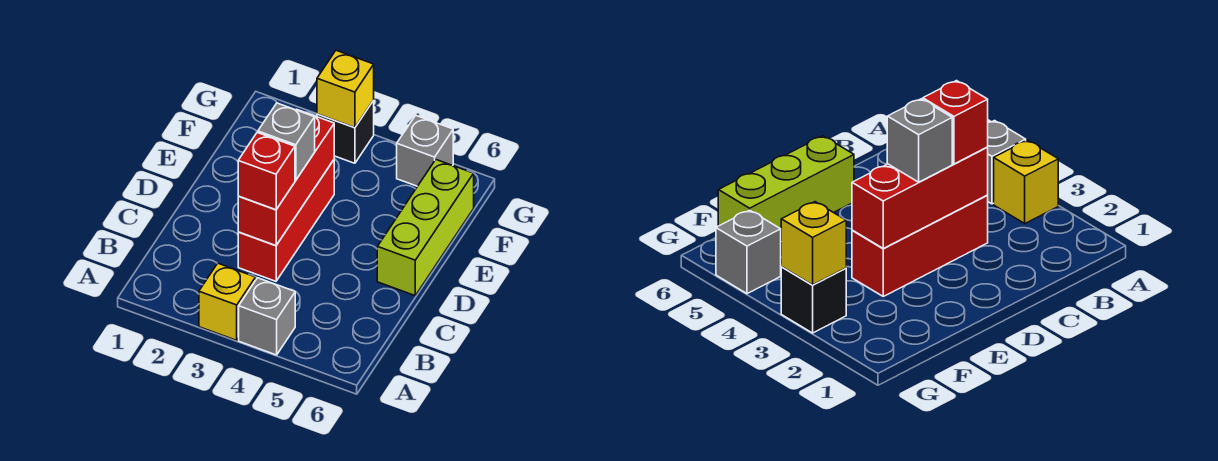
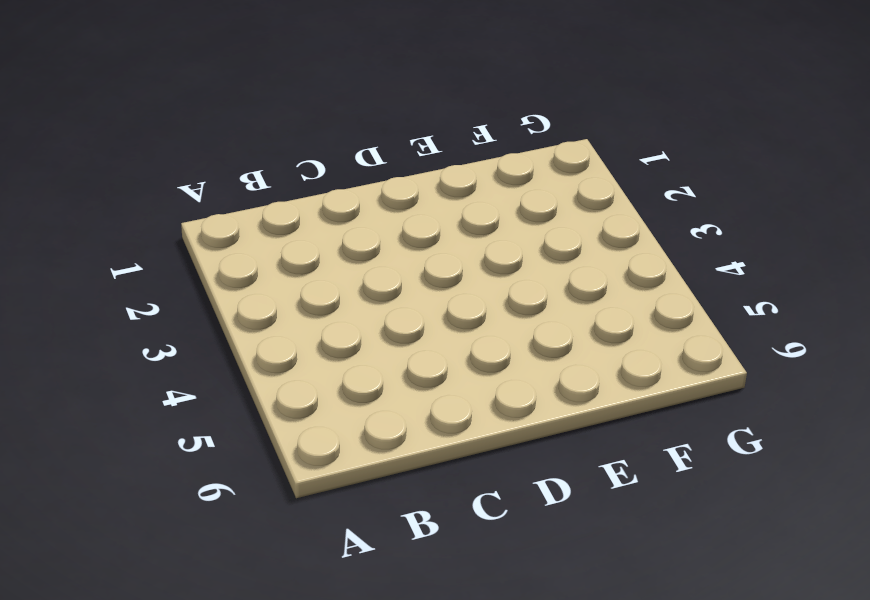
none -> yellow 1x1 brick [199,263,256,340]
none -> grey 1x1 brick [239,278,295,355]

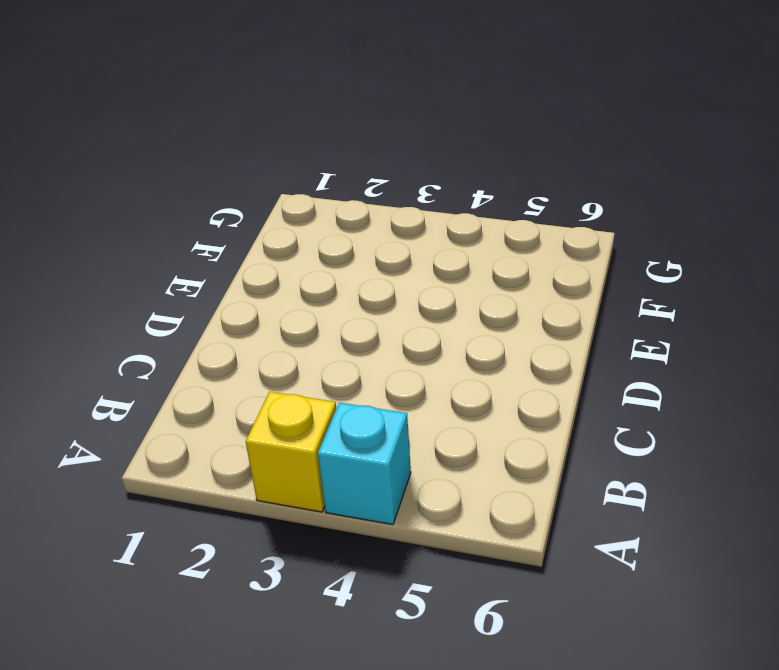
cyan 1x1 brick [318,403,411,525] -> grey 1x1 brick [239,278,295,355]
none -> red 1x3 brick [238,160,334,281]
none -> lime 1x3 brick [377,160,474,295]

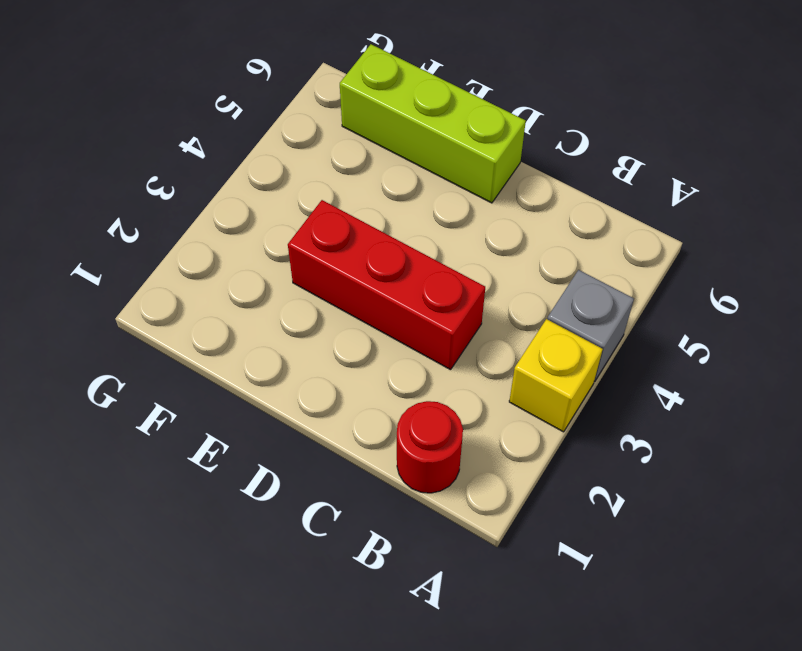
red 1x1 round brick [397,401,463,493] -> none
none -> black 1x1 brick [317,100,374,163]
none -> grey 1x1 brick [397,115,453,186]

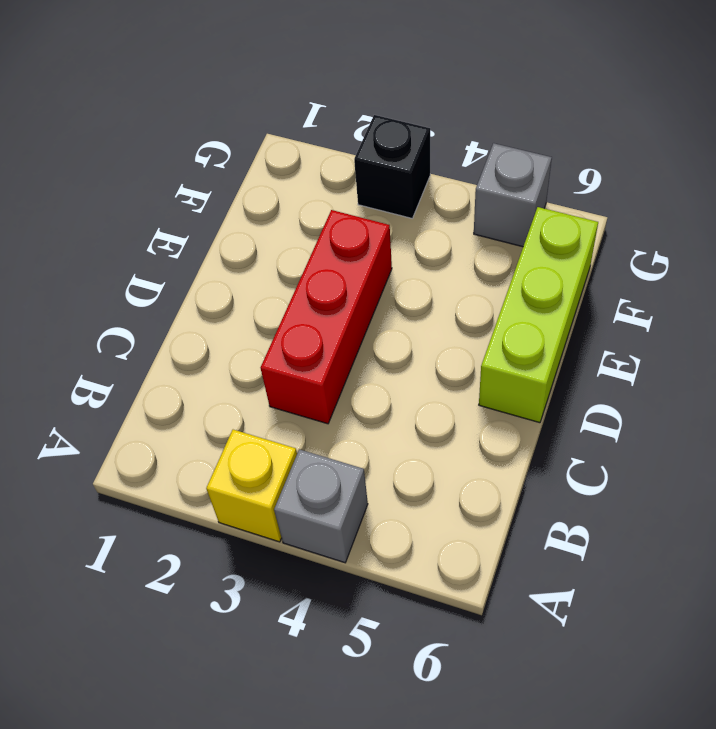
none -> red 1x3 brick [238,109,334,245]
none -> yellow 1x1 brick [317,50,374,128]

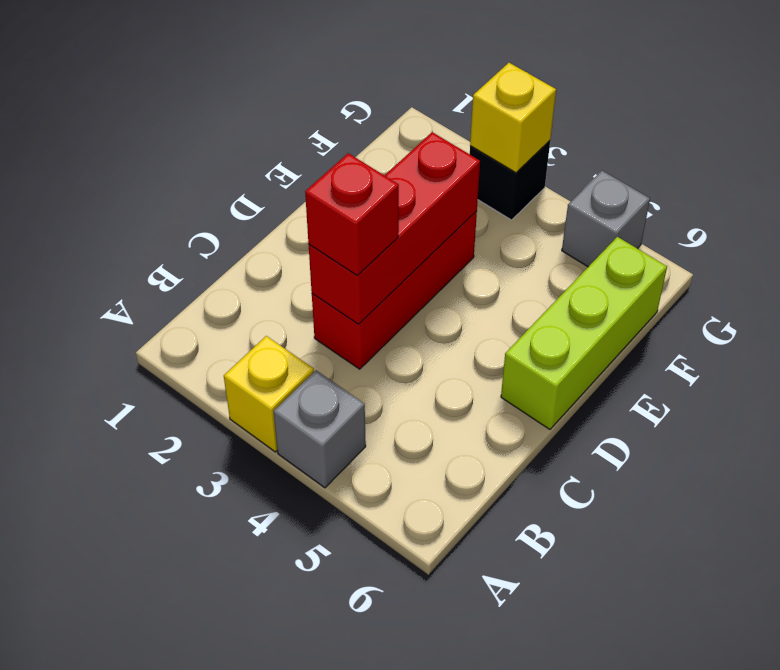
none -> grey 1x1 brick [258,103,315,180]

